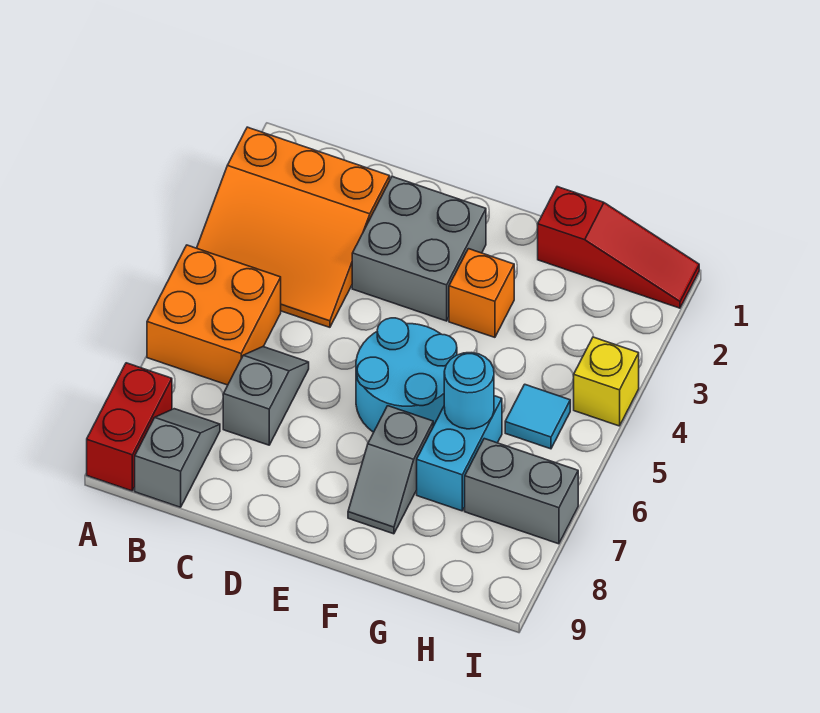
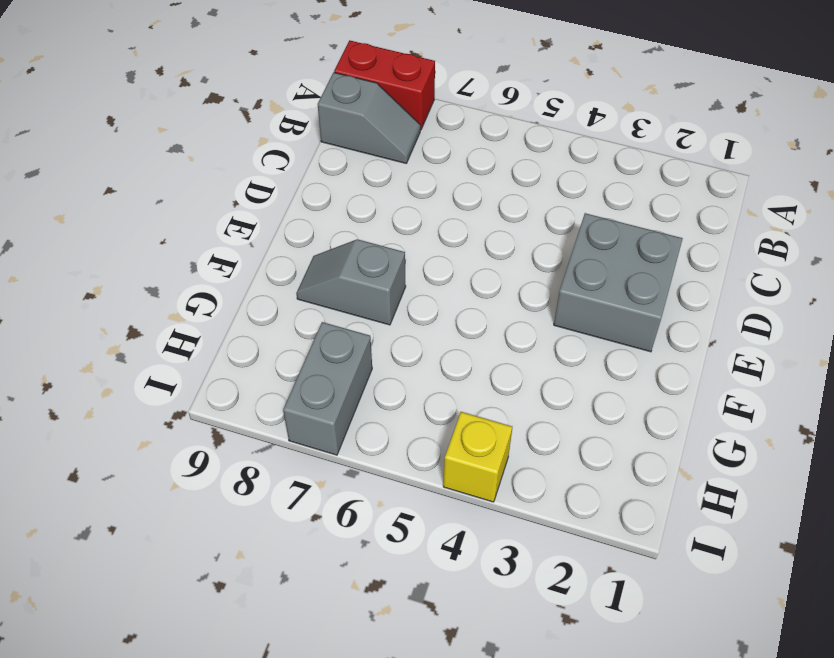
none -> orange 3x3 slope [197,127,390,327]
none -> orange 2x2 brick [147,245,281,385]
none -> grey 1x2 slope [223,347,309,445]

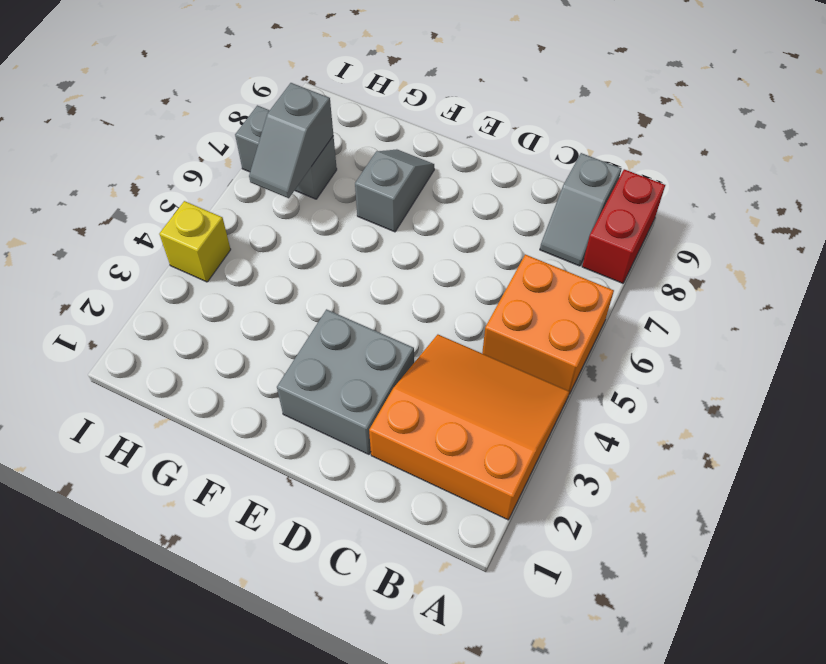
grey 1x2 slope [249,83,333,198] -> grey 1x2 slope moved to [223,347,309,445]
none -> cyan 2x2 round brick [356,318,457,432]
none -> orange 1x1 brick [449,249,514,337]
none -> red 1x3 slope [538,187,699,308]

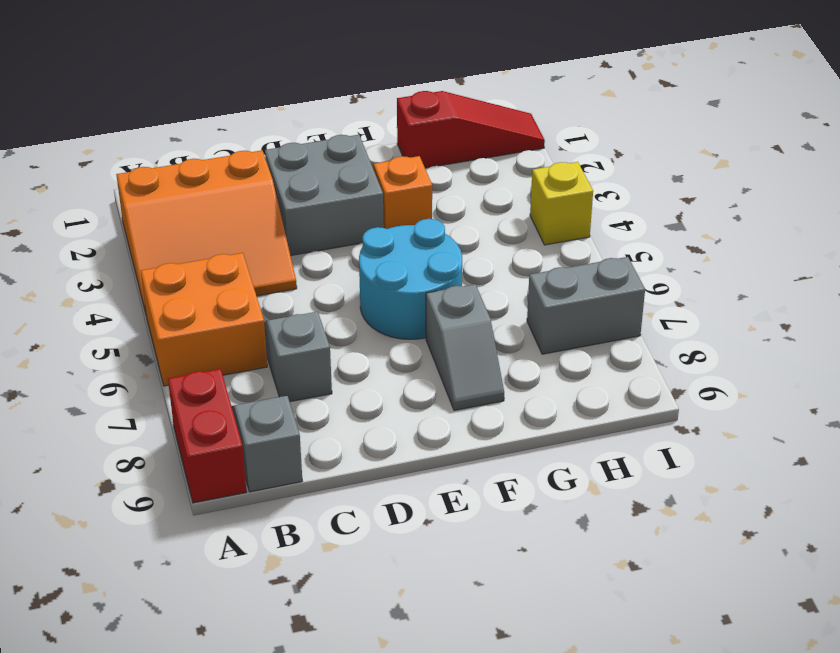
none -> cyan 1x2 brick [417,396,502,511]
none -> cyan 1x1 tile [505,384,570,449]
none -> cyan 1x1 round brick [444,353,494,429]

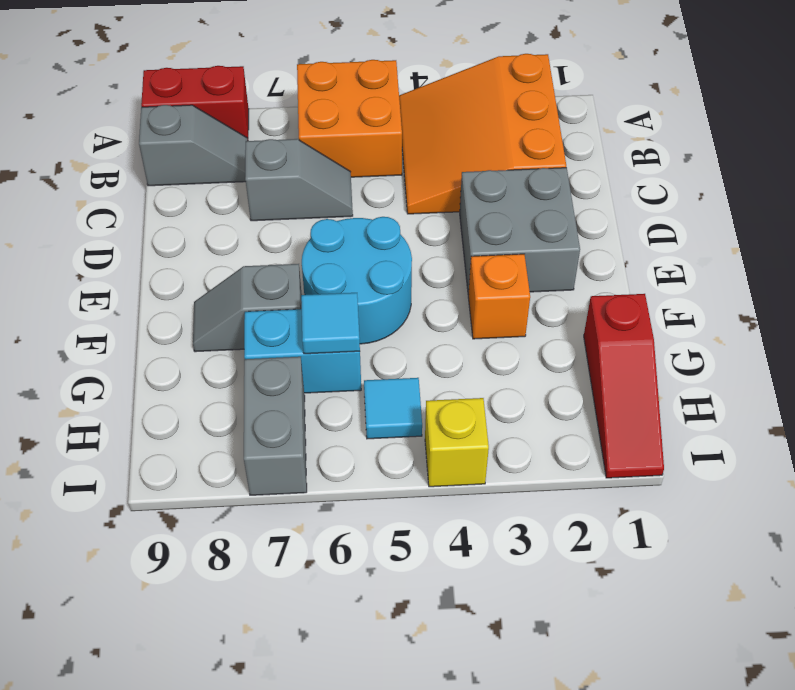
cyan 1x1 tile [301,293,360,354] -> cyan 1x1 round brick [444,353,494,429]

